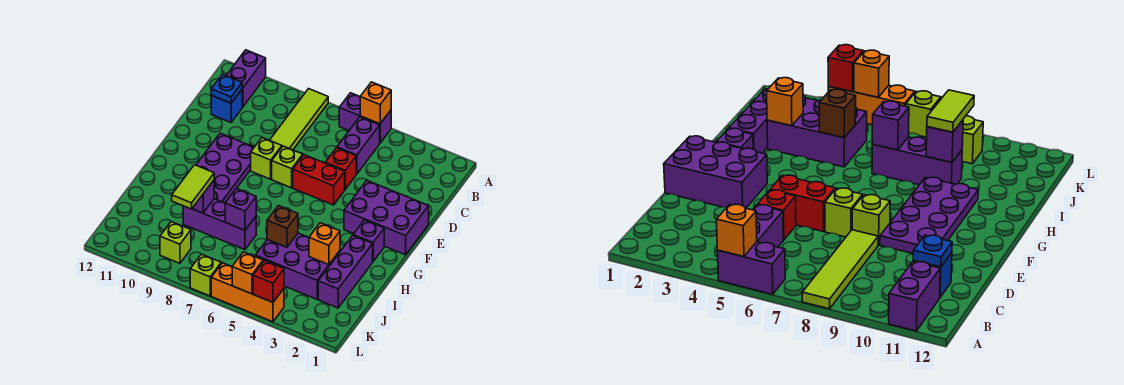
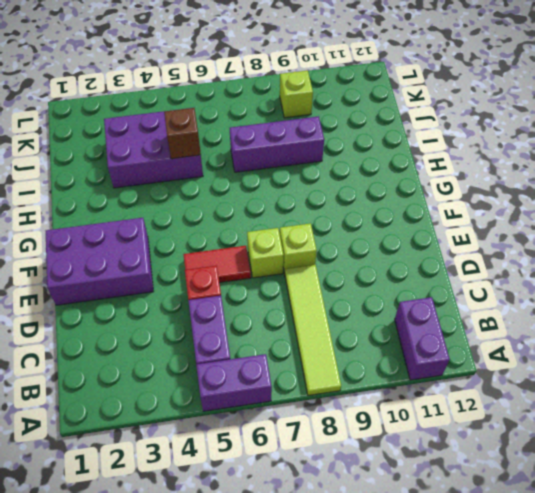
red 1x2 tile [183,246,251,283] -> red 1x2 brick [293,155,345,205]
none -> blue 1x1 brick [211,90,242,122]
none -> purple 2x4 plate [196,133,254,203]
none -> purple 1x1 brick [353,220,384,261]

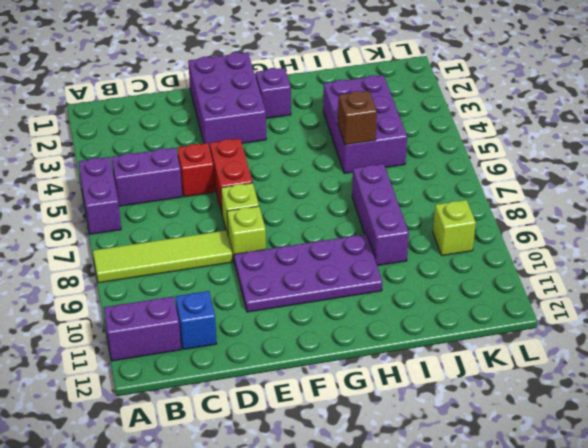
none -> purple 1x3 brick [318,236,373,308]
none -> orange 1x3 brick [211,263,284,322]
none -> lime 1x1 brick [190,254,221,296]

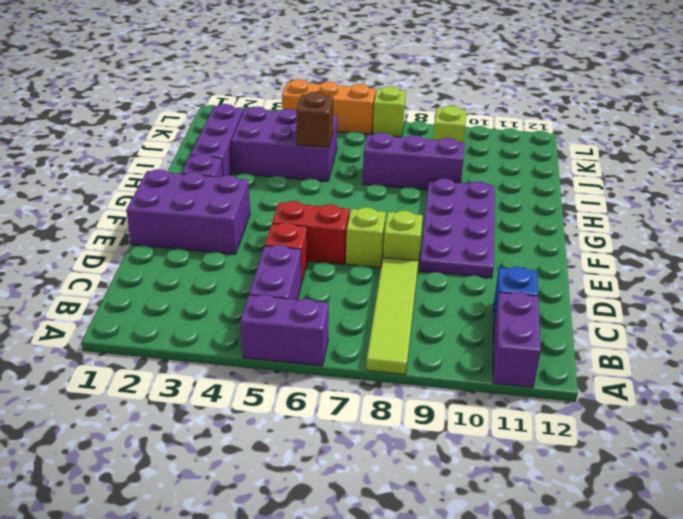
none -> orange 1x1 brick [360,82,391,124]
none -> blue 1x1 plate [211,74,242,103]
none -> orange 1x1 brick [309,223,340,265]

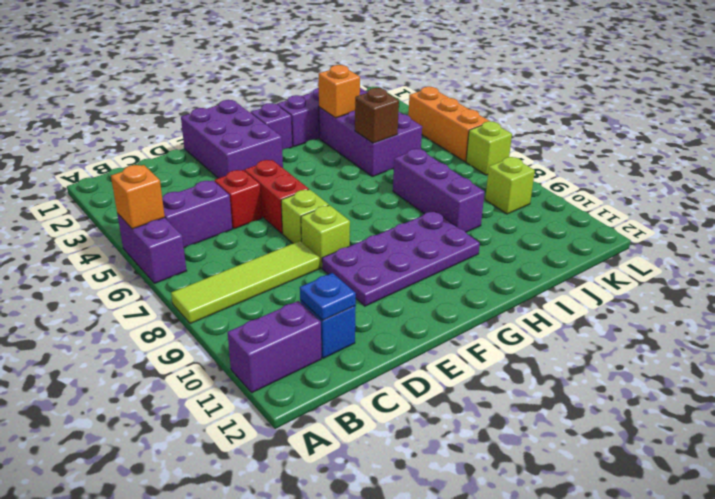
none -> purple 1x1 brick [225,188,256,230]
none -> purple 1x1 brick [192,180,214,213]
none -> red 1x1 brick [253,261,284,302]

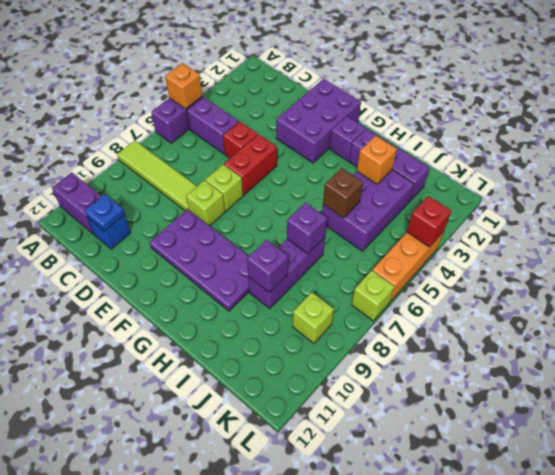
none -> orange 1x1 brick [232,252,263,294]
none -> lime 1x2 tile [172,165,214,209]

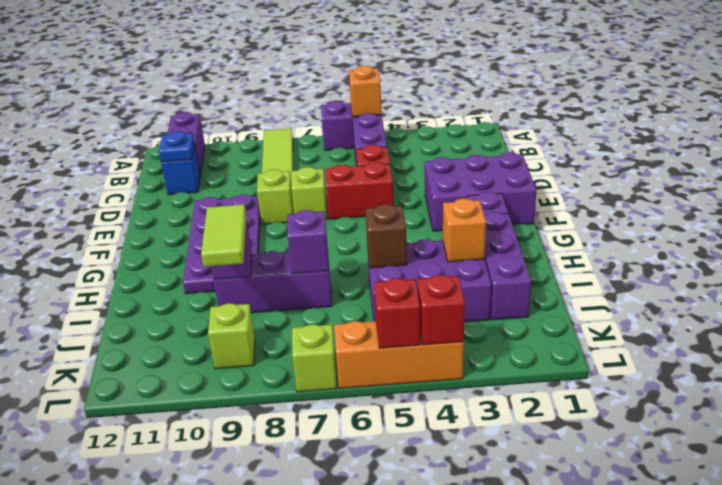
red 1x1 brick [374,278,420,348] -> orange 1x1 brick [232,252,263,294]

